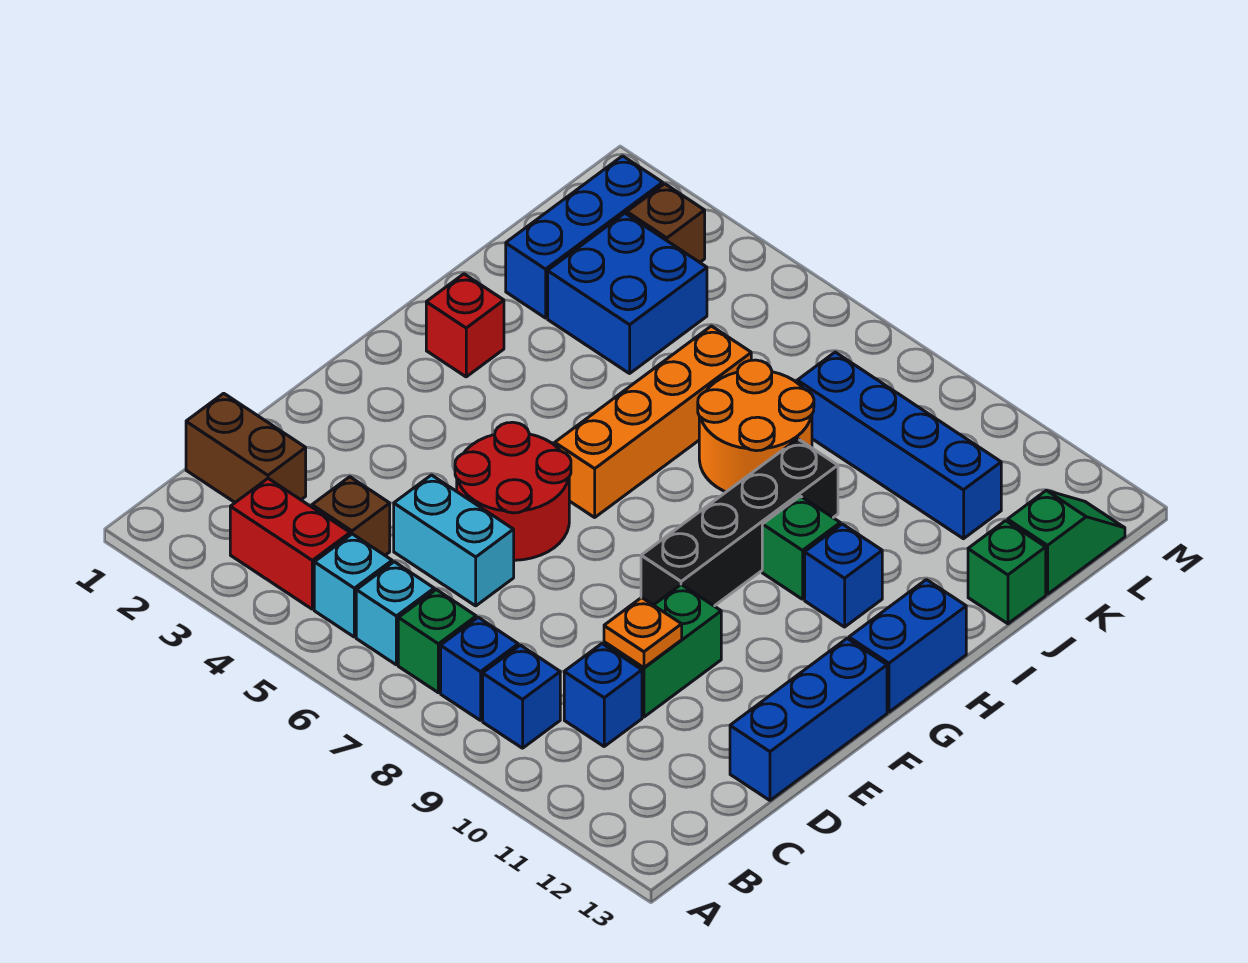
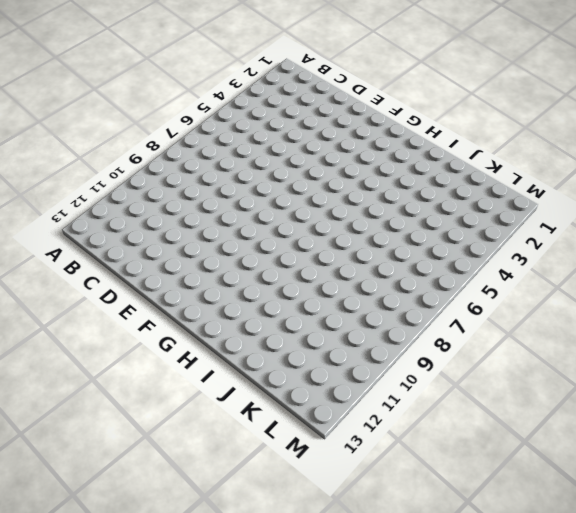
none -> red 1x2 brick [230,479,350,609]
none -> cyan 1x1 brick [314,534,392,637]
none -> cyan 1x1 brick [356,562,434,665]

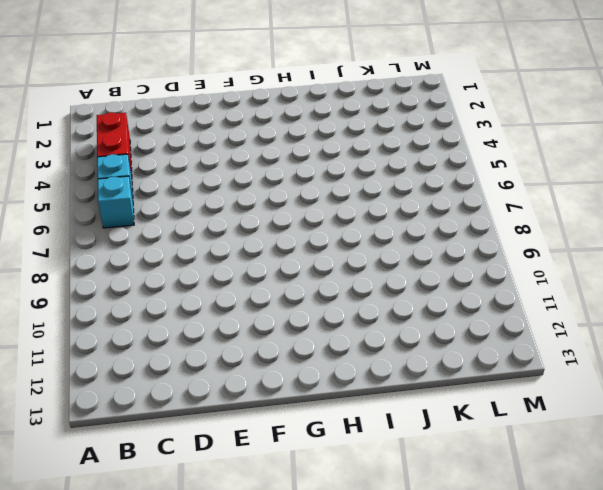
none -> green 1x1 brick [398,590,476,693]
none -> blue 1x1 brick [441,617,518,720]
none -> blue 1x1 brick [483,645,560,748]

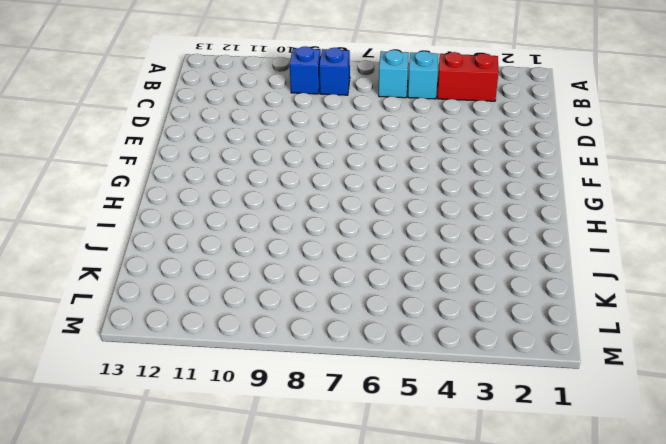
none -> green 1x1 brick [398,590,476,693]
none -> brown 1x2 brick [186,393,306,502]
none -> brown 1x1 brick [312,477,390,555]

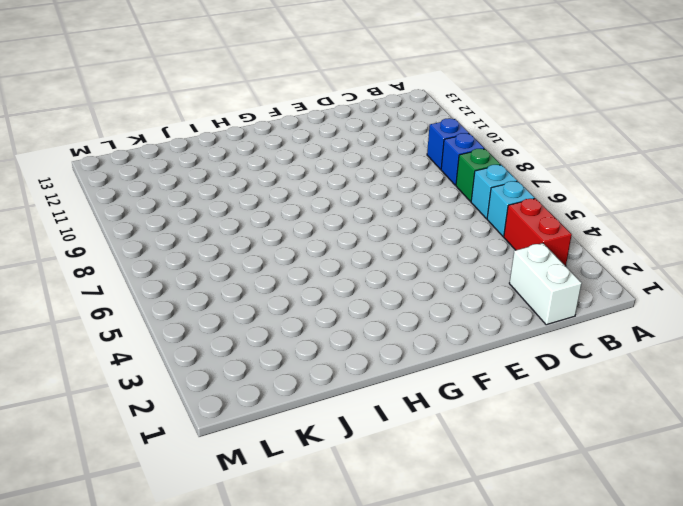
white 1x2 brick [509,243,582,325] -> brown 1x2 brick [186,393,306,502]
none -> brown 1x1 brick [312,477,390,555]
none -> blue 1x1 brick [564,644,642,746]
none -> cyan 1x2 brick [394,475,514,606]

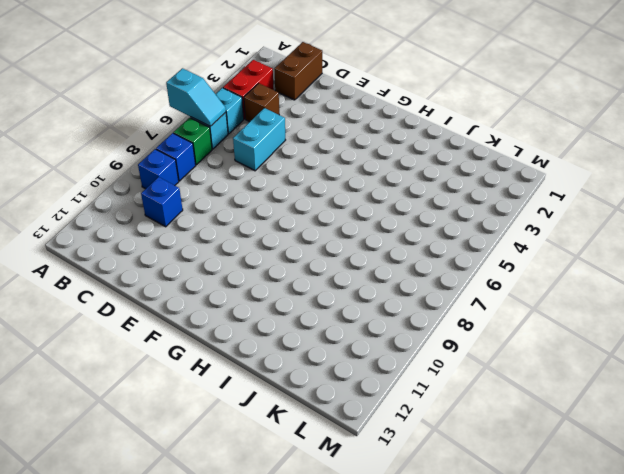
cyan 1x2 slope [166,68,226,126] -> none
none -> green 1x2 brick [604,585,721,717]
none -> blue 1x3 brick [730,639,887,800]
none -> red 2x2 round brick [455,422,571,560]

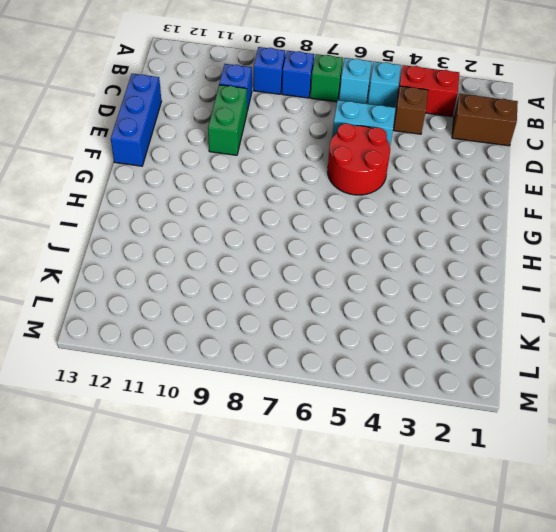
none -> black 1x4 brick [641,439,838,606]
none -> orange 1x4 brick [555,326,751,517]
none -> blue 1x2 brick [849,580,966,712]

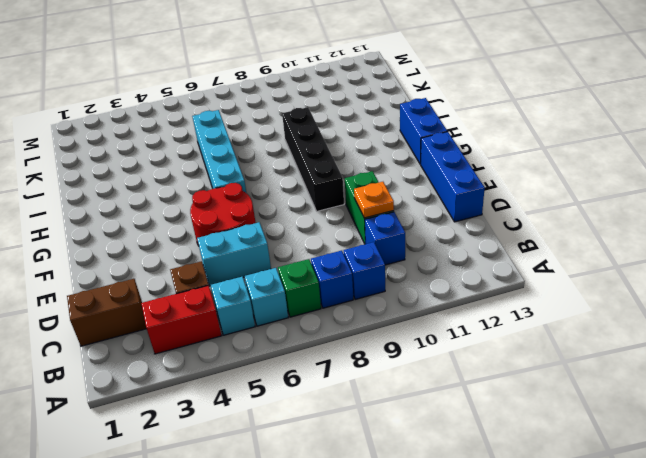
cyan 1x4 brick [192,110,246,193] -> orange 1x4 brick [555,326,751,517]
none -> red 1x1 brick [426,274,504,377]
none -> green 1x1 brick [762,496,840,599]
none -> blue 1x1 brick [805,524,882,627]

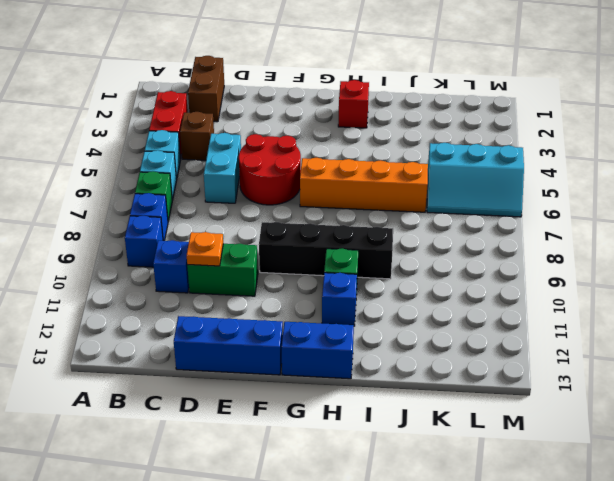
cyan 2x3 slope [427,143,524,217] -> none
none -> orange 2x2 round brick [698,360,814,492]
none -> blue 1x3 brick [506,156,663,318]
none -> blue 2x2 brick [548,213,707,373]

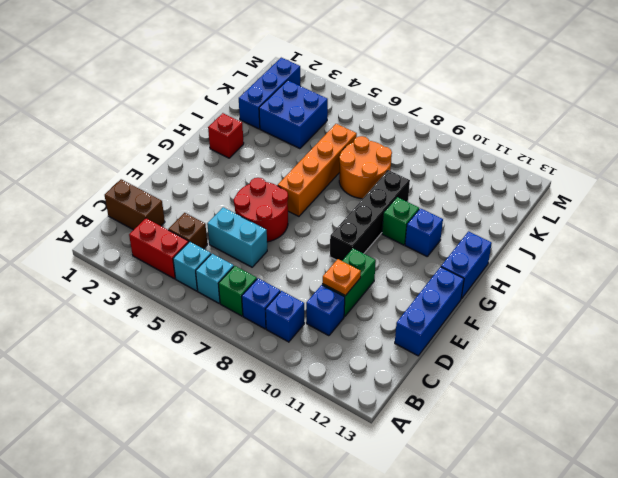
none -> green 1x1 brick [968,521,1046,624]
none -> blue 1x4 brick [797,352,1001,539]
none -> green 1x2 slope [1008,490,1125,594]

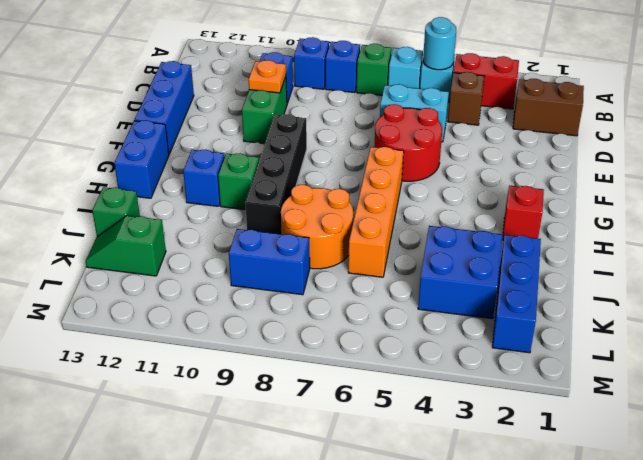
cyan 1x1 round brick [423,17,456,70] -> none
blue 1x2 brick [229,229,310,295] -> blue 1x4 brick [797,352,1001,539]
green 1x2 slope [86,216,166,276] -> green 1x2 slope turned to [1008,490,1125,594]
none -> brown 1x1 brick [627,184,705,262]

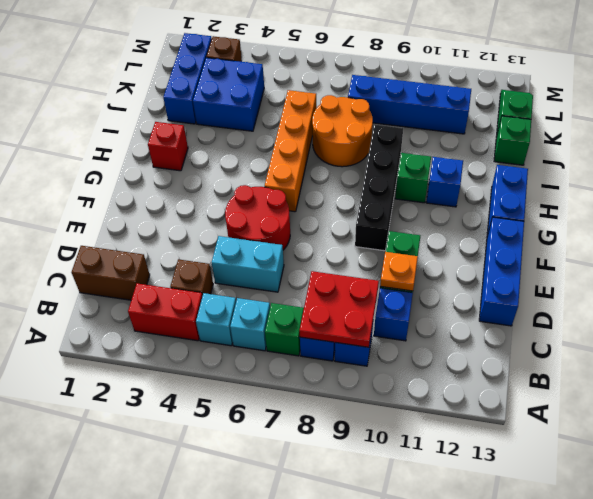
red 2x2 plate [299,271,379,347] -> none

